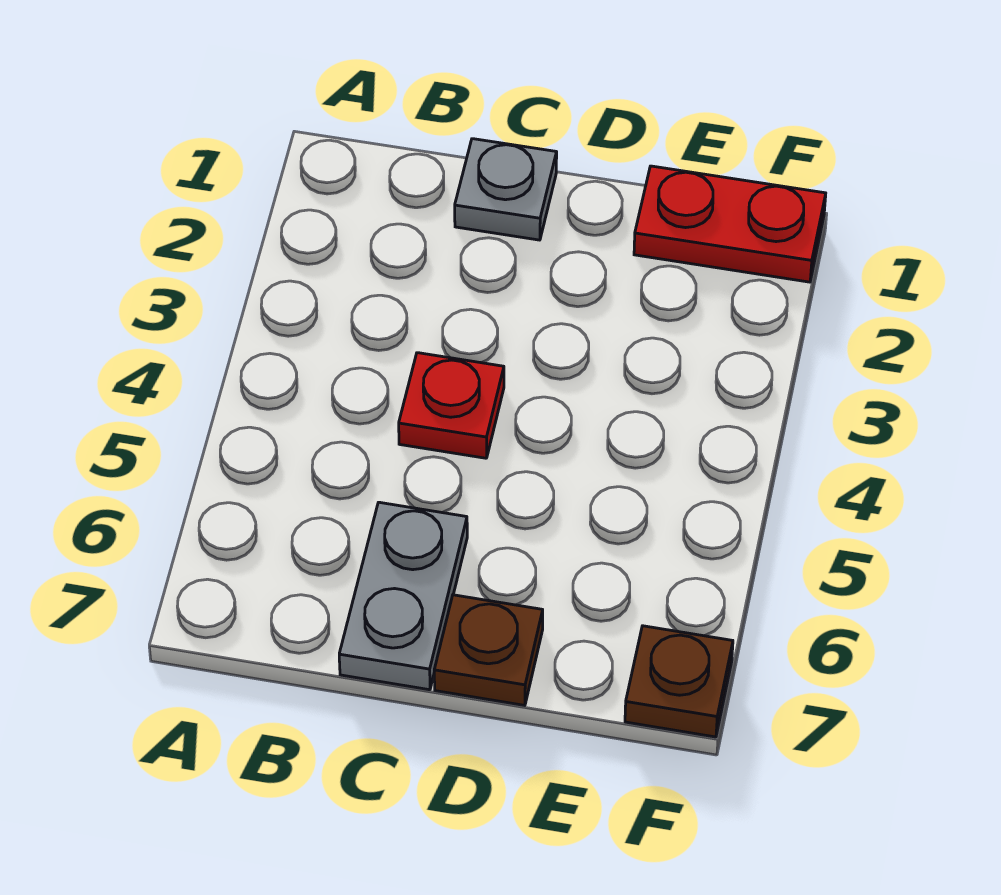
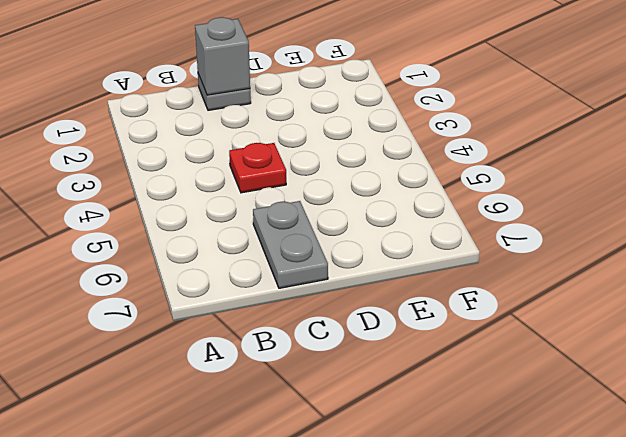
grey 1x1 brick [195,17,250,95] -> none
none -> brown 1x1 plate [434,595,543,705]
none -> red 1x2 plate [634,166,826,282]

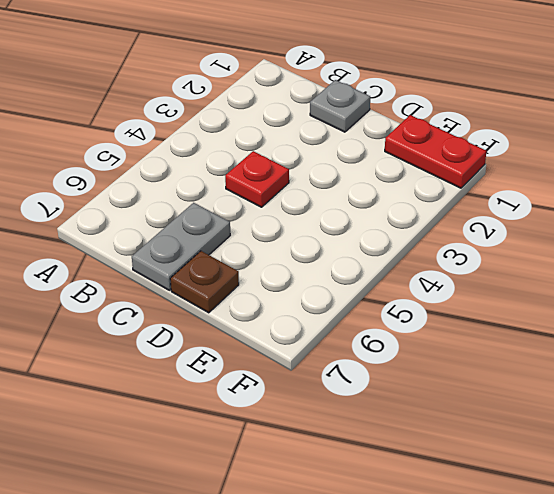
none -> brown 1x1 plate [625,626,733,737]

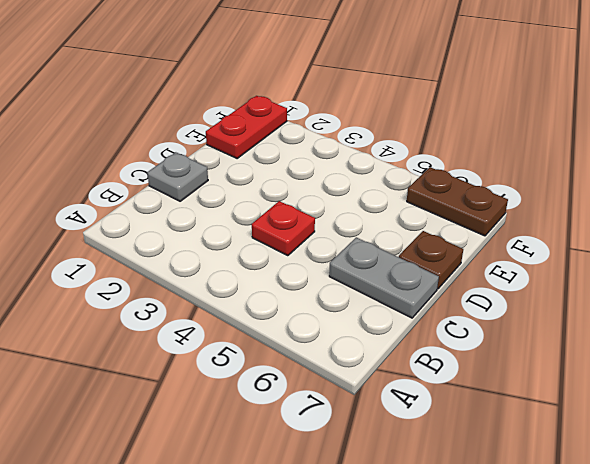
brown 1x2 plate [407,167,508,236] -> brown 1x1 plate [625,626,733,737]

